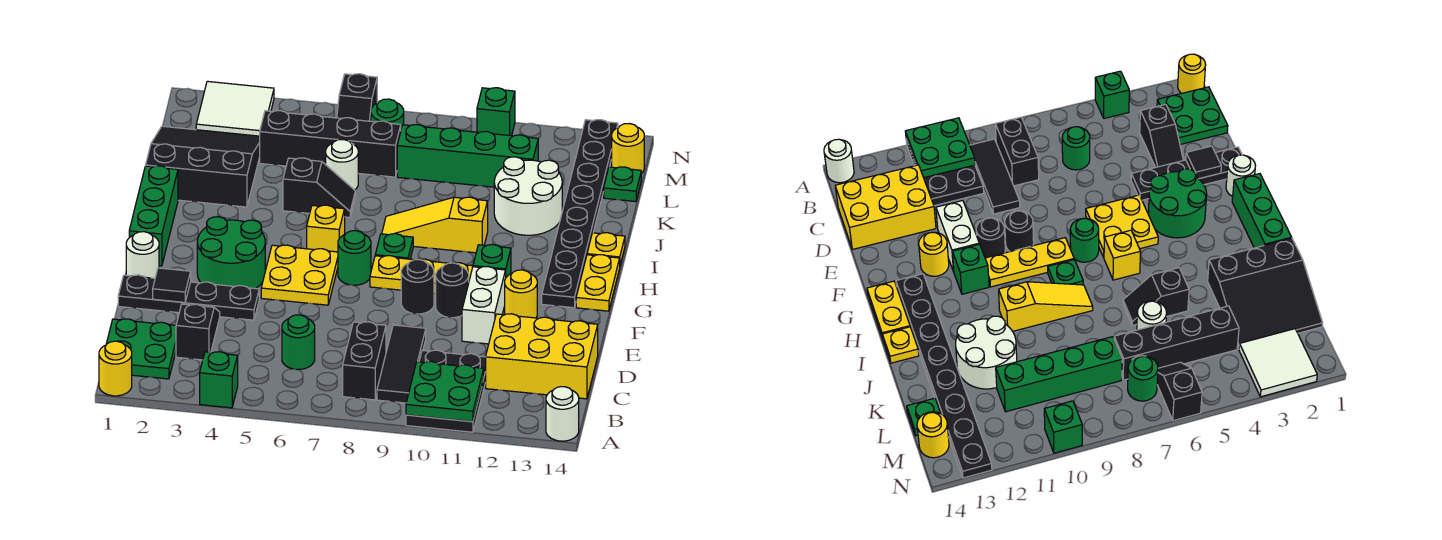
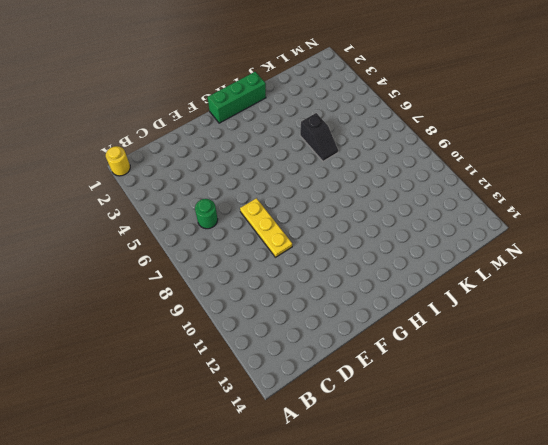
yellow 1x3 plate [240,198,292,257] -> yellow 1x3 plate moved to [370,256,473,294]
none -> green 1x1 brick [200,352,238,408]
none -> black 2x3 plate [406,350,486,432]
none -> white 1x1 round brick [546,387,579,441]
none -> green 2x2 plate [106,319,176,379]

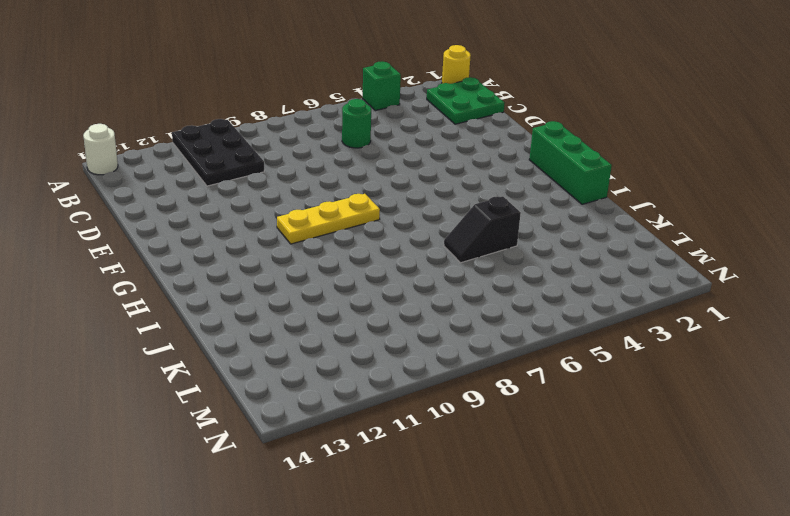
none -> black 1x2 brick [343,322,386,400]
none -> black 1x3 tile [377,325,426,403]
none -> black 1x2 slope [176,304,220,360]
none -> yellow 2x3 brick [486,314,598,399]

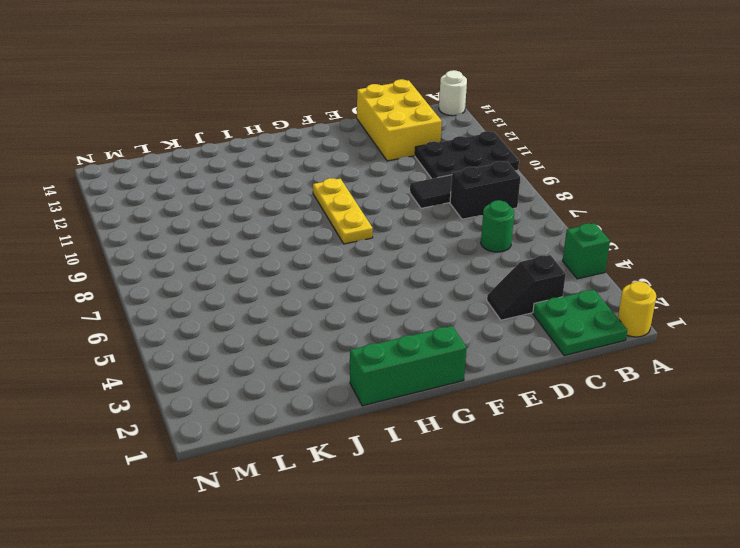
none -> black 1x4 plate [118,275,259,320]
none -> white 1x2 brick [462,267,506,344]
none -> white 1x1 round brick [126,232,159,278]
none -> green 2x2 round brick [197,217,265,289]

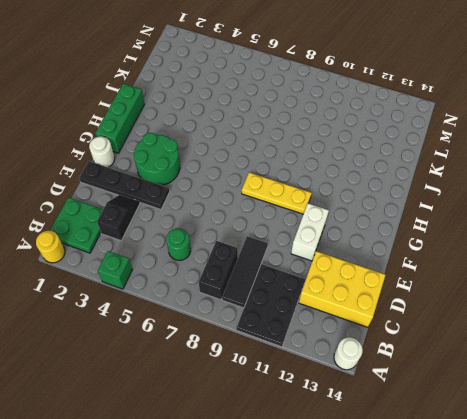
none -> yellow 2x2 plate [261,245,338,305]
none -> black 1x1 round brick [401,260,434,314]
none -> black 1x1 round brick [436,263,469,318]
none -> yellow 1x1 round brick [505,270,537,318]

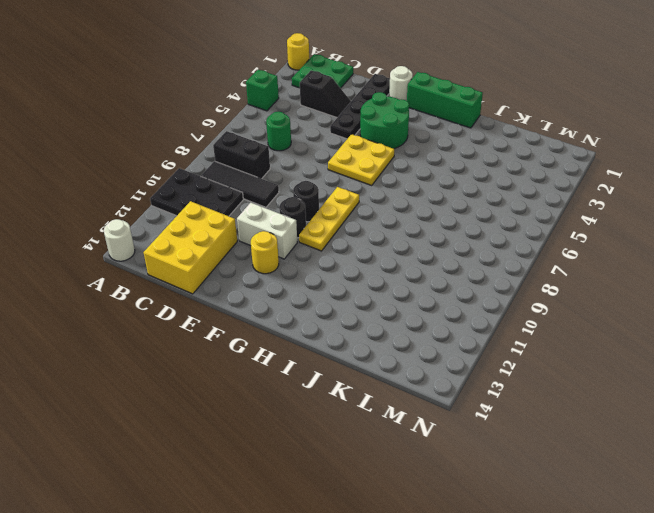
none -> green 1x1 round brick [338,231,371,285]
none -> green 1x1 brick [473,245,511,277]
none -> black 1x8 plate [542,120,618,308]
none -> yellow 1x2 plate [576,255,620,311]

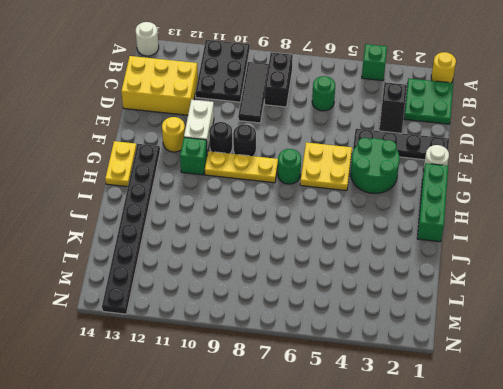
none -> yellow 1x1 brick [307,205,345,252]
none -> green 1x1 plate [375,234,413,259]
none -> yellow 1x3 slope [382,197,488,253]
none -> yellow 1x1 plate [587,233,625,265]

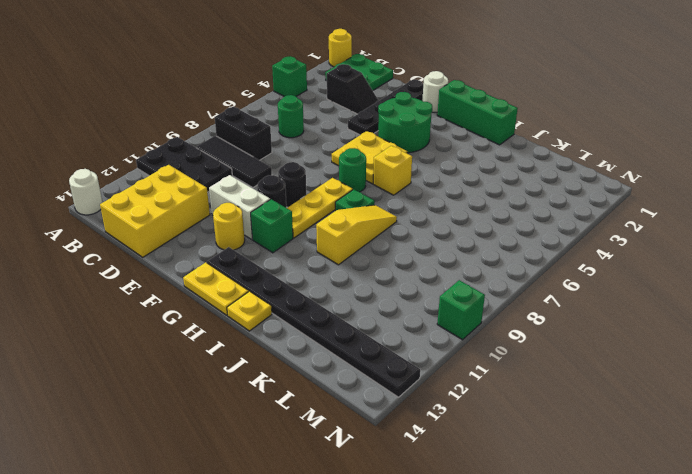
none -> black 3x3 slope [146,126,260,207]
none -> black 1x2 slope [283,158,355,218]
none -> white 2x2 round brick [494,157,562,235]
none -> white 1x1 round brick [326,139,358,190]

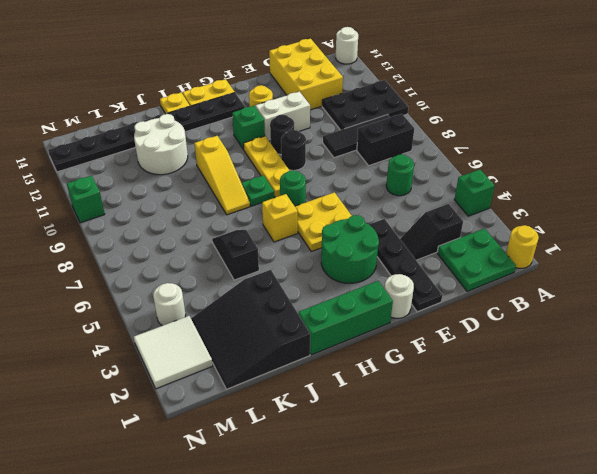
white 1x1 round brick [153,283,186,326] -> white 1x1 round brick moved to [326,139,358,190]
none -> black 1x4 brick [260,111,401,177]
none -> green 1x4 brick [397,125,538,187]
none -> green 1x1 plate [604,167,641,202]
none -> black 1x2 slope [337,74,377,121]

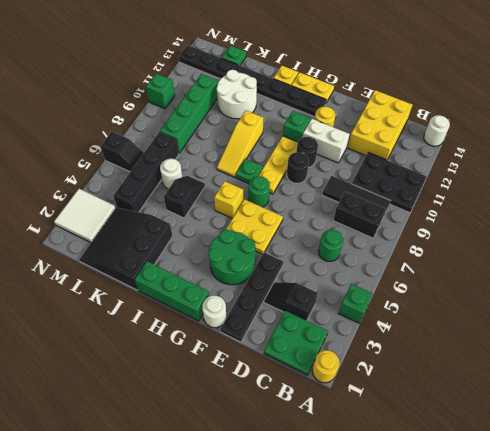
none -> green 1x1 round brick [371,99,404,128]
none -> yellow 1x1 round brick [612,124,644,173]
none -> green 2x2 plate [406,361,484,422]
none -> black 1x1 tile [153,268,191,303]

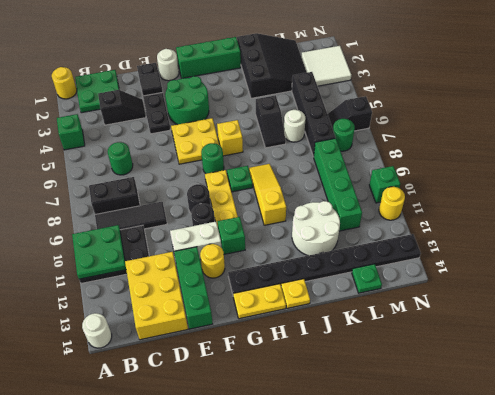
green 1x3 brick [174,247,213,329] -> none
yellow 1x1 round brick [379,187,405,220] -> yellow 1x1 round brick moved to [612,124,644,173]

